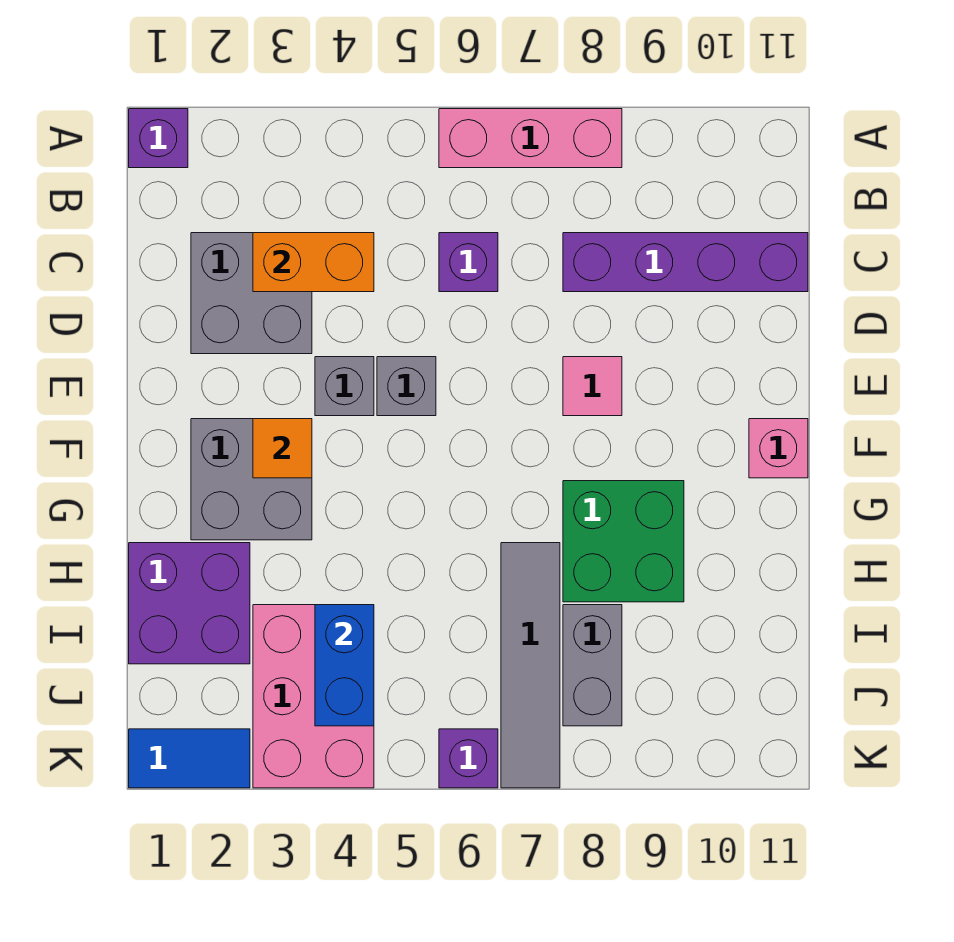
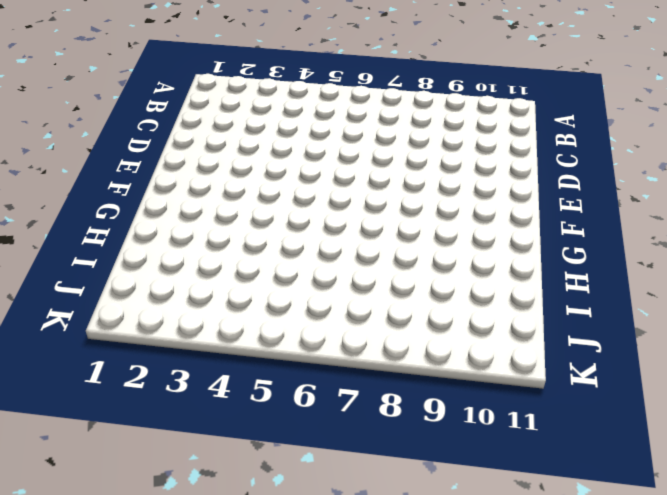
none -> purple 1x1 brick [129,109,188,168]
none -> pink 1x3 brick [439,109,622,168]
none -> grey 2x2 brick [191,233,312,354]

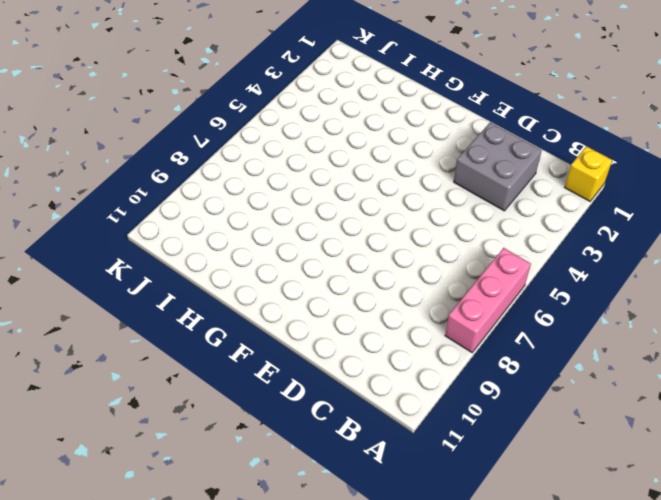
yellow 1x1 brick [565,146,612,201] -> purple 1x1 brick [129,109,188,168]
none -> purple 1x1 brick [439,233,498,292]
none -> purple 1x4 brick [563,233,808,292]
none -> grey 1x1 brick [315,357,374,416]

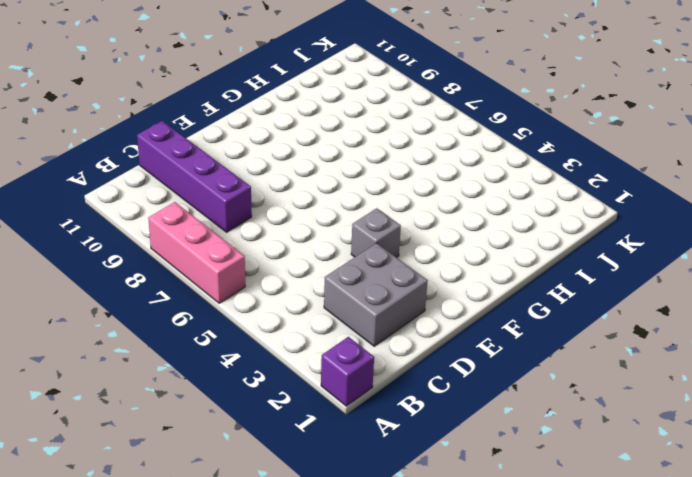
none -> purple 1x1 brick [439,233,498,292]
none -> grey 1x1 brick [377,357,436,416]
none -> pink 1x1 tile [563,357,622,416]

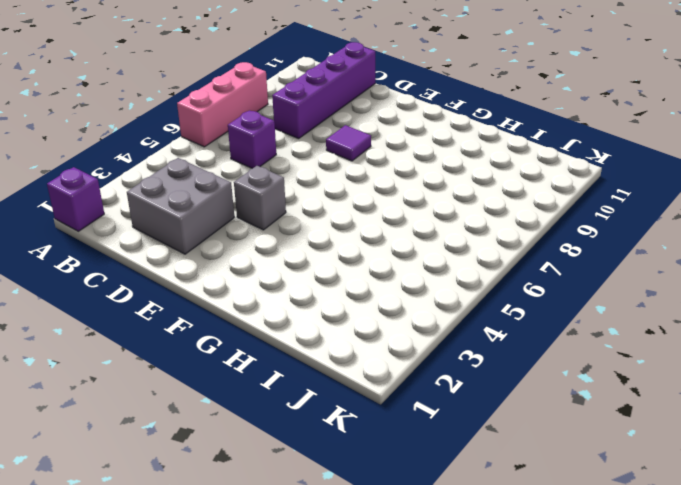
purple 1x1 tile [326,125,371,161] -> pink 1x1 tile [563,357,622,416]
none -> grey 1x1 brick [377,357,436,416]
none -> grey 2x2 brick [191,419,312,540]
none -> pink 1x1 brick [749,419,808,478]

